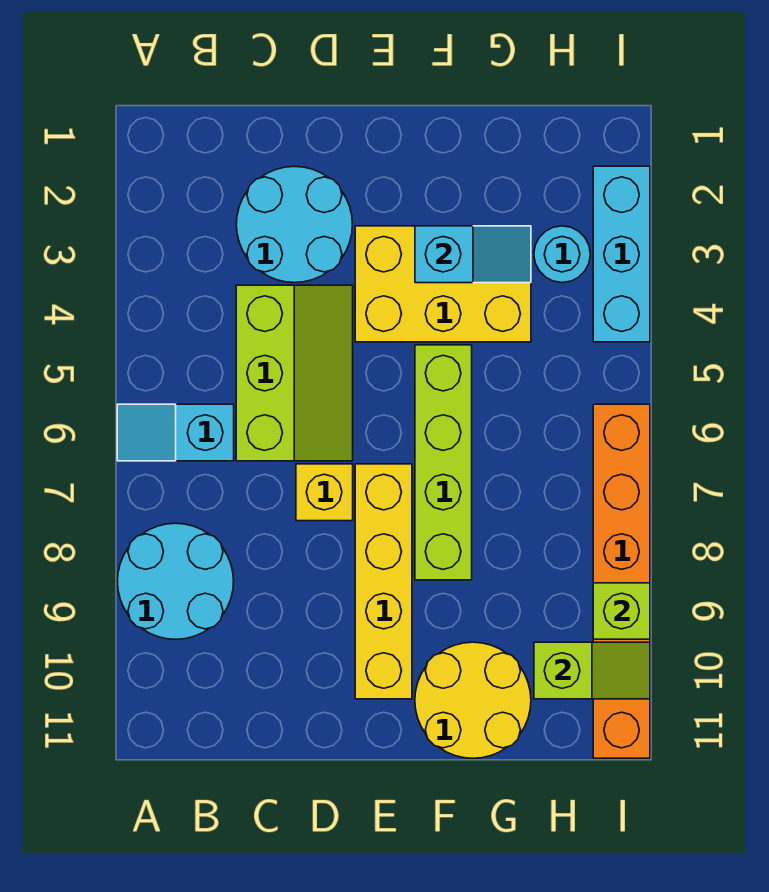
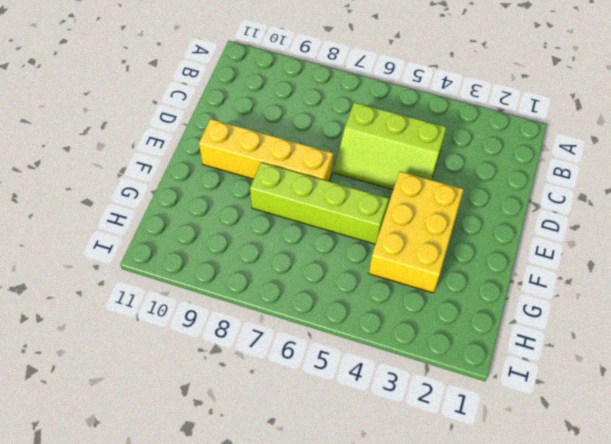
none -> cyan 1x2 slope [117,404,234,461]
none -> cyan 2x2 round brick [117,523,234,639]
none -> cyan 2x2 round brick [236,166,353,283]

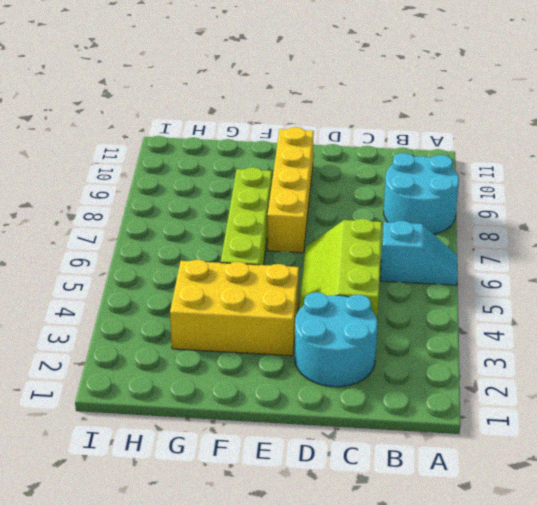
none -> yellow 1x1 brick [296,464,353,521]
none -> yellow 2x2 round brick [415,642,531,758]
none -> cyan 1x1 round brick [534,226,590,283]

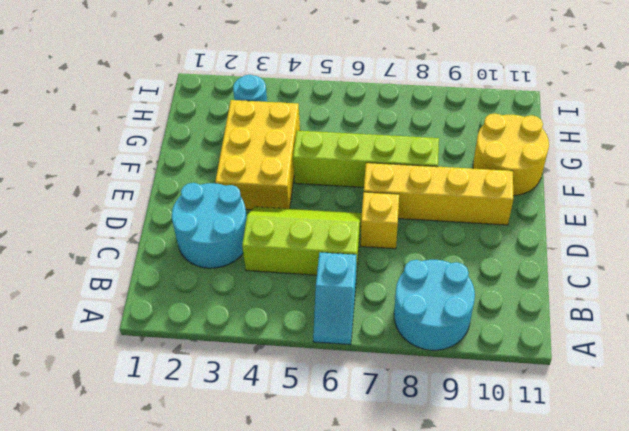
none -> cyan 1x3 brick [593,166,650,342]
none -> orange 1x6 brick [593,404,650,758]
none -> cyan 1x2 slope [415,226,531,283]

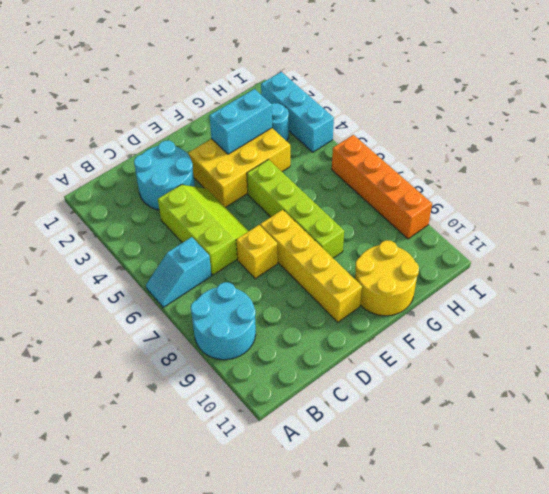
cyan 1x2 brick [209,89,272,154] -> cyan 1x2 slope [415,226,531,283]
orange 1x4 brick [332,135,432,239] -> orange 1x6 brick [593,404,650,758]
none -> lime 1x2 slope [534,642,650,699]
none -> lime 1x1 brick [593,583,650,639]

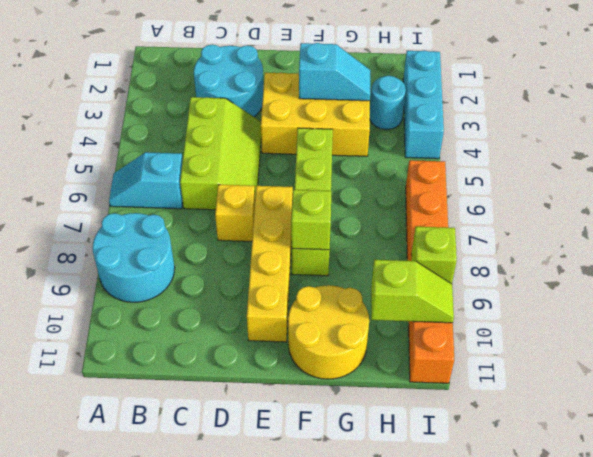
lime 1x1 brick [291,190,332,250] -> none

